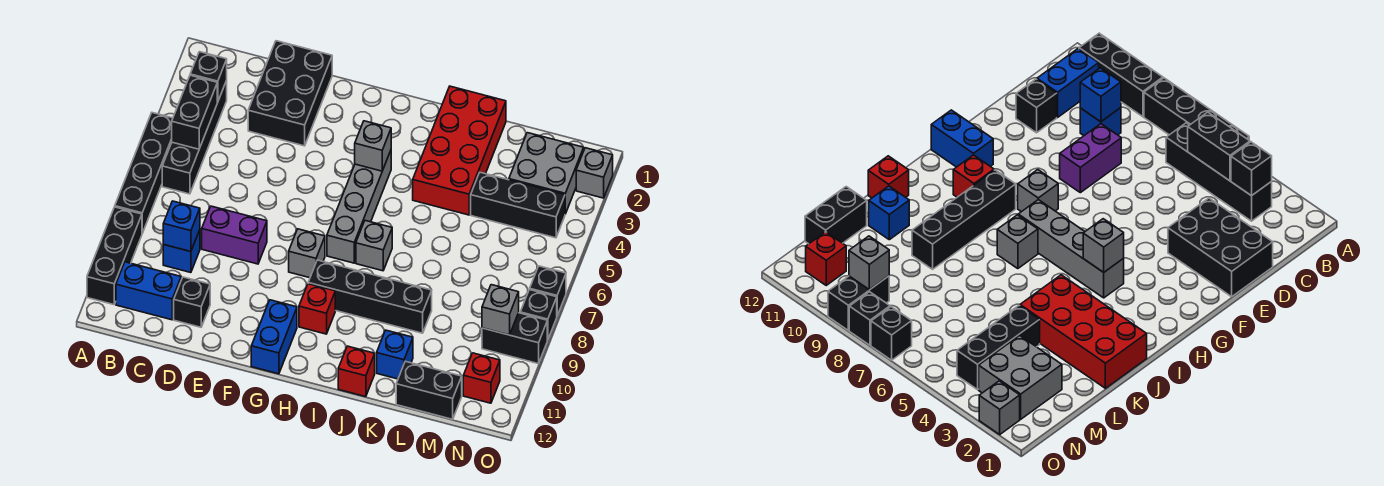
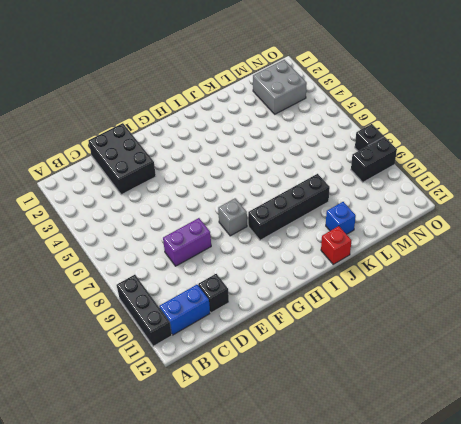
none -> black 1x4 brick [115,113,173,233]
none -> black 1x4 brick [162,81,227,194]
none -> blue 1x1 brick [163,230,200,273]
none -> blue 1x2 brick [251,300,297,374]

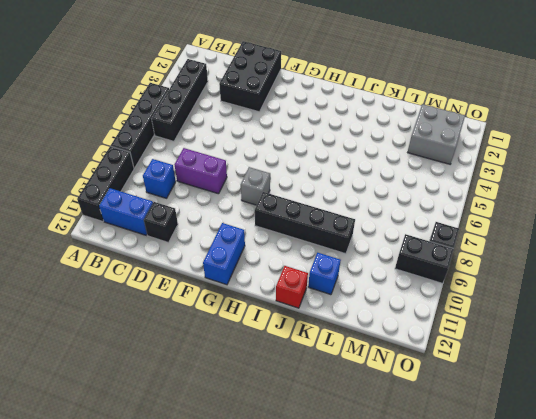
none -> grey 1x4 brick [327,151,391,263]
none -> red 1x1 brick [299,284,335,334]
none -> grey 1x1 brick [356,221,392,271]
none -> red 2x4 brick [413,86,506,215]

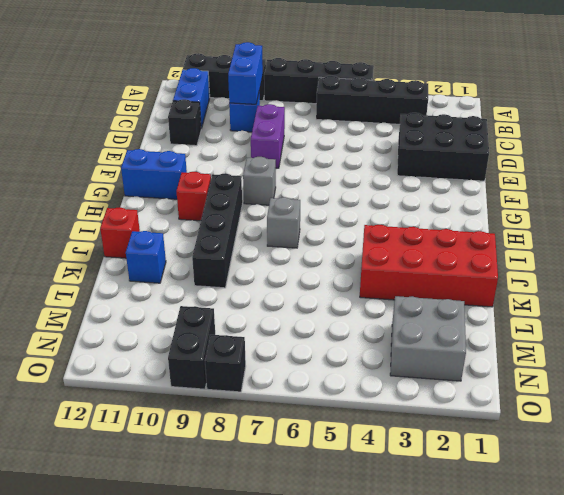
blue 1x2 brick [228,42,263,104] -> blue 1x1 brick [163,201,200,252]
none -> grey 1x4 brick [327,151,391,263]
none -> black 1x3 brick [471,172,565,238]
none -> black 1x2 brick [396,361,462,419]
none -> red 1x1 brick [463,353,500,403]

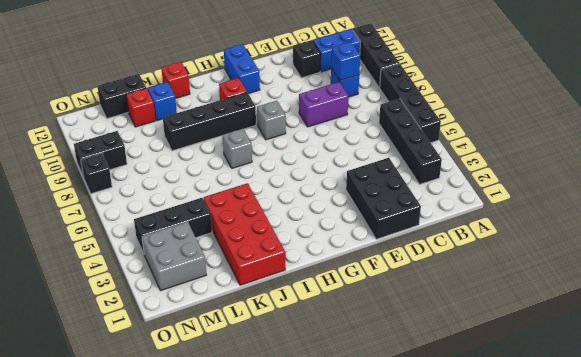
red 1x1 brick [126,88,156,127] -> red 1x1 brick moved to [463,353,500,403]
none -> grey 1x4 brick [327,151,391,263]
none -> grey 1x1 brick [576,148,613,198]
none -> black 1x1 brick [530,266,566,316]
none -> black 1x1 brick [190,52,227,102]

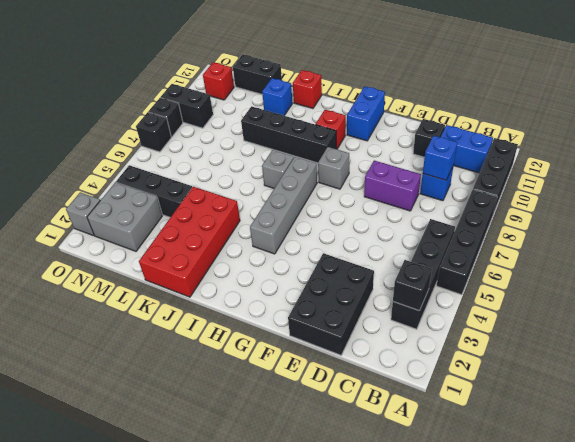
none -> black 1x2 brick [172,75,217,149]
none -> grey 1x1 brick [355,121,391,171]
none -> grey 1x1 brick [482,285,519,335]

